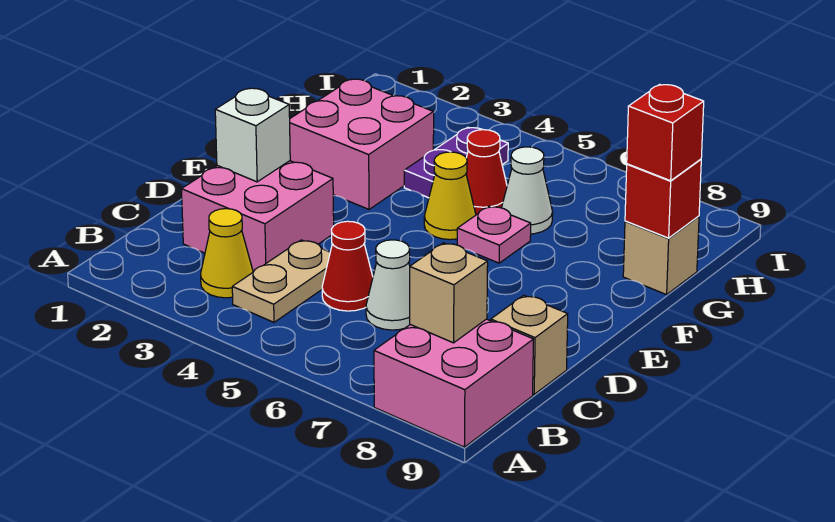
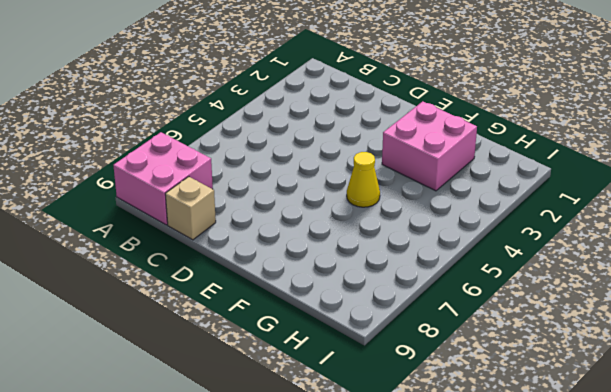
none -> yellow 1x1 cone [201,209,253,298]
none -> tan 1x2 plate [232,240,330,322]
none -> pink 2x2 brick [182,161,334,272]

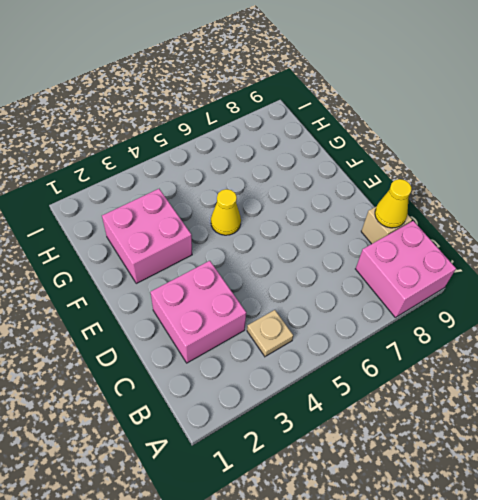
tan 1x1 plate [247,310,293,356] -> tan 1x2 plate [232,240,330,322]
yellow 1x1 cone [375,179,412,228] -> yellow 1x1 cone moved to [201,209,253,298]
none -> red 1x1 cone [322,221,373,311]
none -> white 1x1 cone [366,240,410,330]
none -> pink 1x1 plate [457,206,531,263]

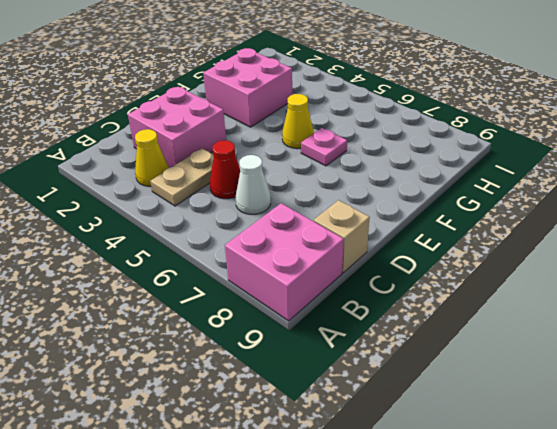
none -> purple 1x2 plate [404,127,508,198]
none -> red 1x1 cone [466,130,507,215]
none -> white 1x1 cone [502,147,553,234]

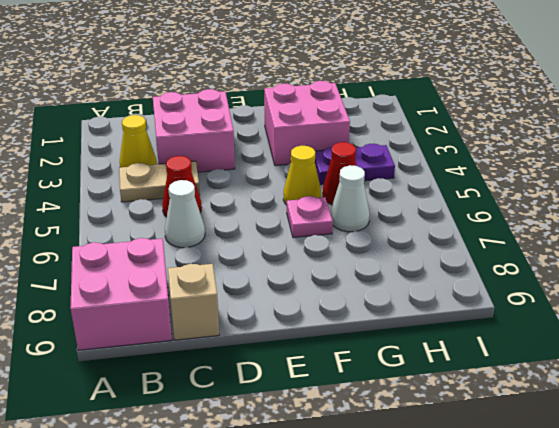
none -> tan 1x1 brick [623,216,699,295]
none -> tan 1x1 brick [410,243,488,343]
none -> white 1x1 brick [215,88,290,182]

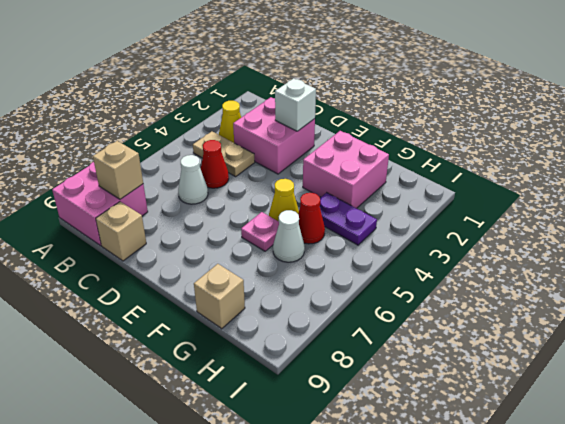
none -> red 1x1 brick [625,159,701,238]
none -> red 1x1 brick [627,84,704,181]

